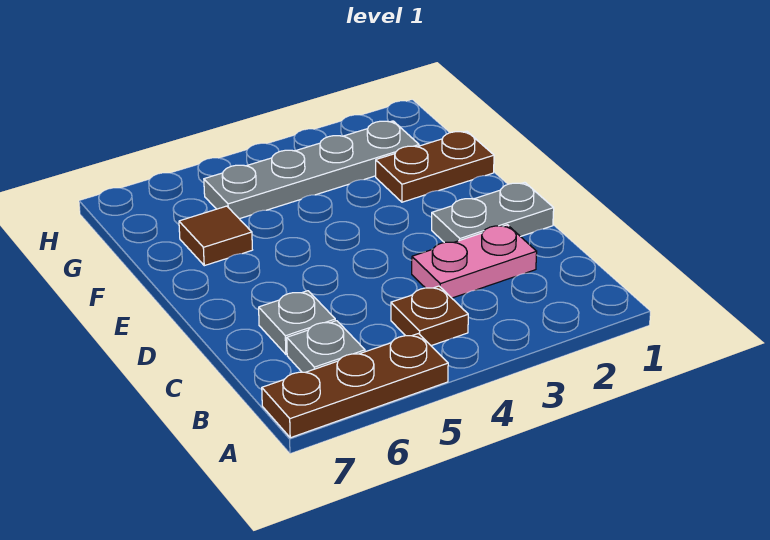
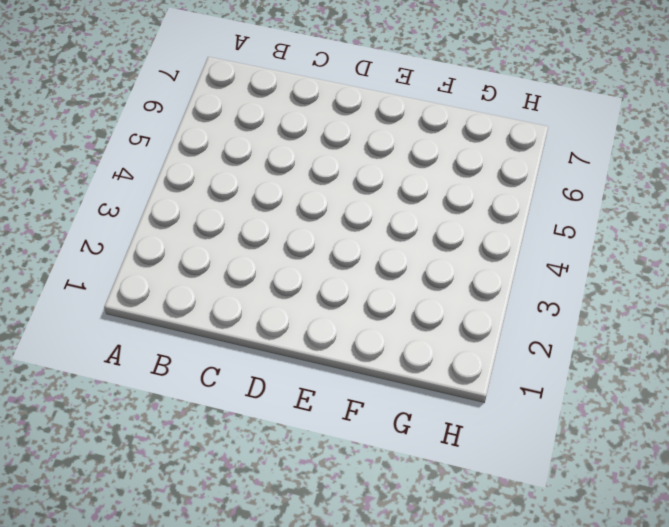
none -> brown 1x3 plate [262,334,448,438]
none -> brown 1x1 plate [391,286,468,346]

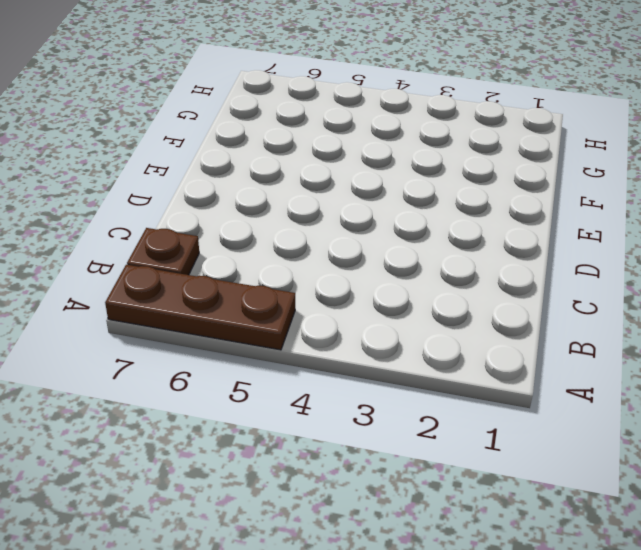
brown 1x1 plate [127,228,199,275] -> brown 1x1 plate moved to [391,286,468,346]
none -> grey 1x1 plate [287,321,365,372]
none -> pink 1x2 plate [412,225,537,298]

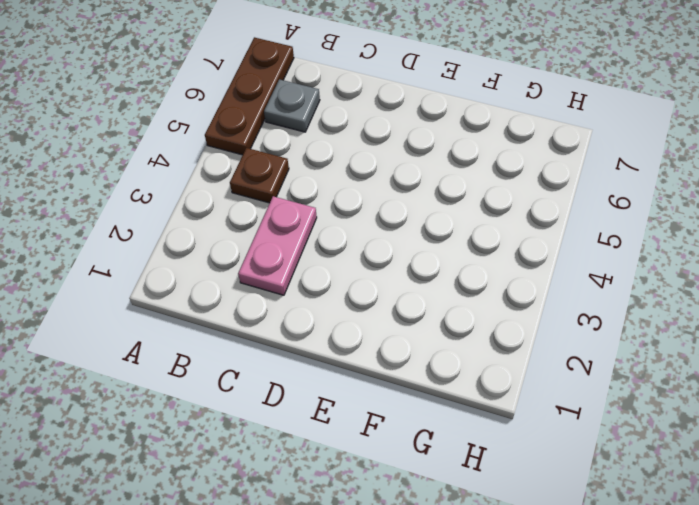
none -> grey 1x1 plate [259,291,335,354]
none -> grey 1x2 plate [432,182,554,243]

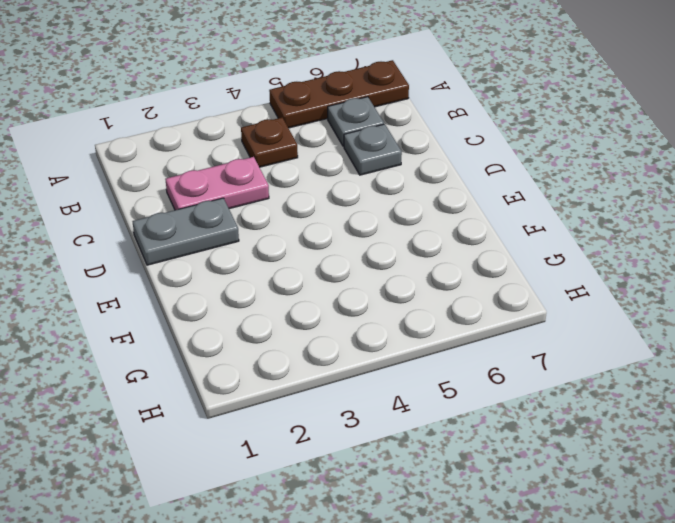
none -> brown 1x2 plate [376,131,494,202]
none -> brown 1x1 tile [179,206,252,266]

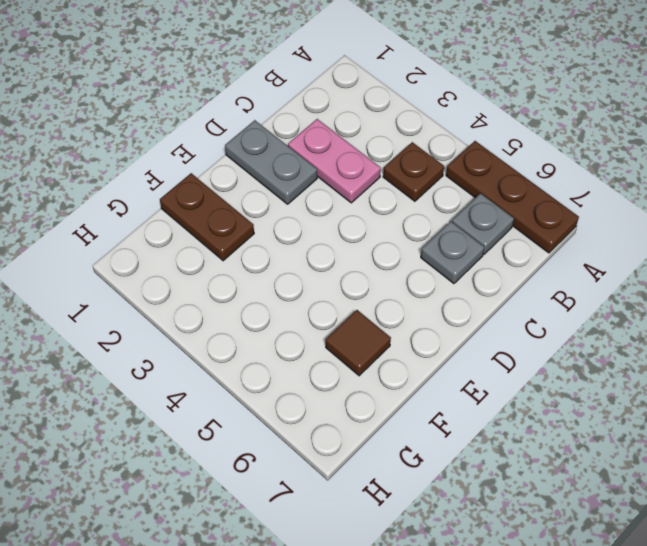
none -> grey 1x4 plate [204,121,419,219]

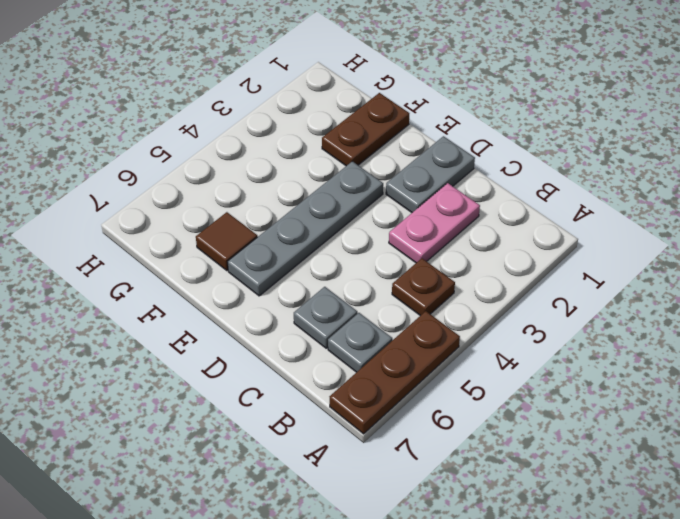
grey 1x4 plate [228,161,383,296] -> grey 1x4 plate moved to [204,121,419,219]

